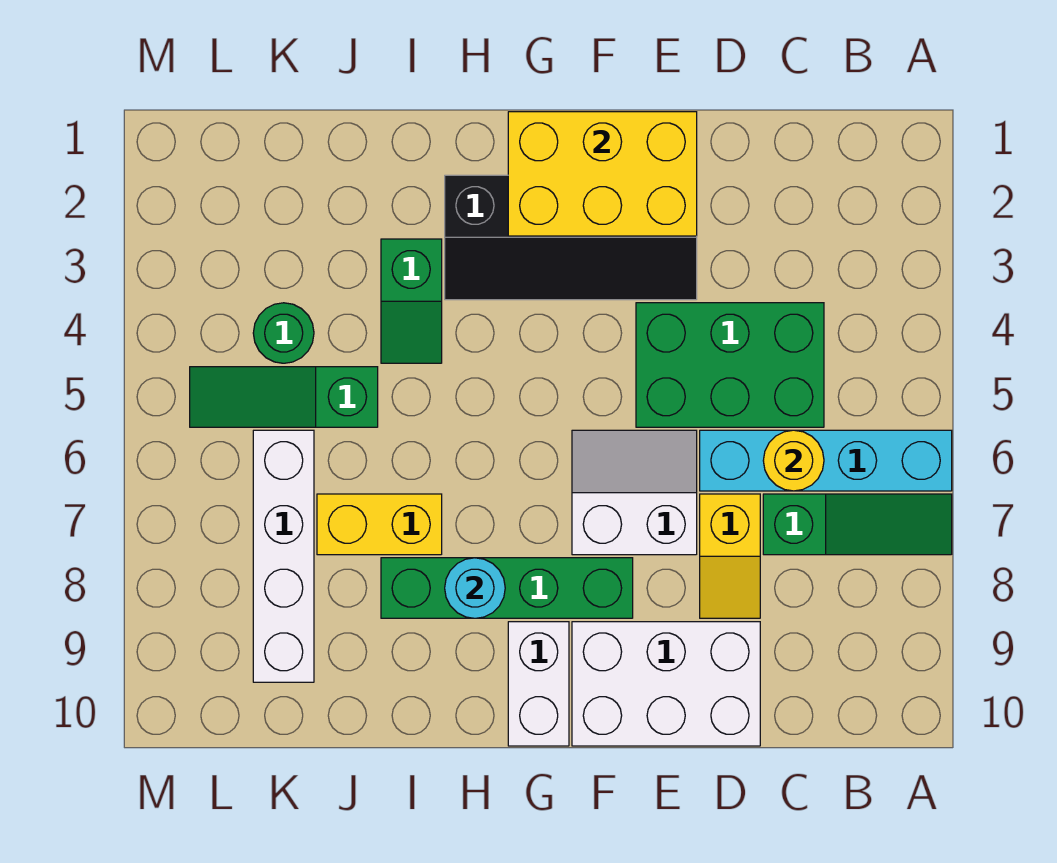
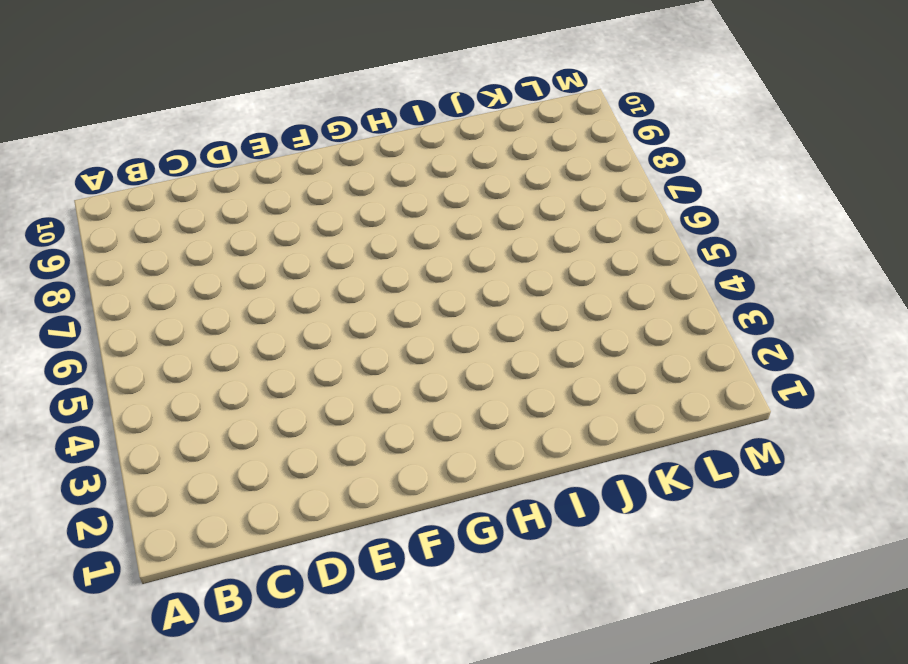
none -> cyan 1x4 brick [700,430,952,491]
none -> green 1x3 slope [763,494,952,555]
none -> green 2x3 brick [636,303,824,427]

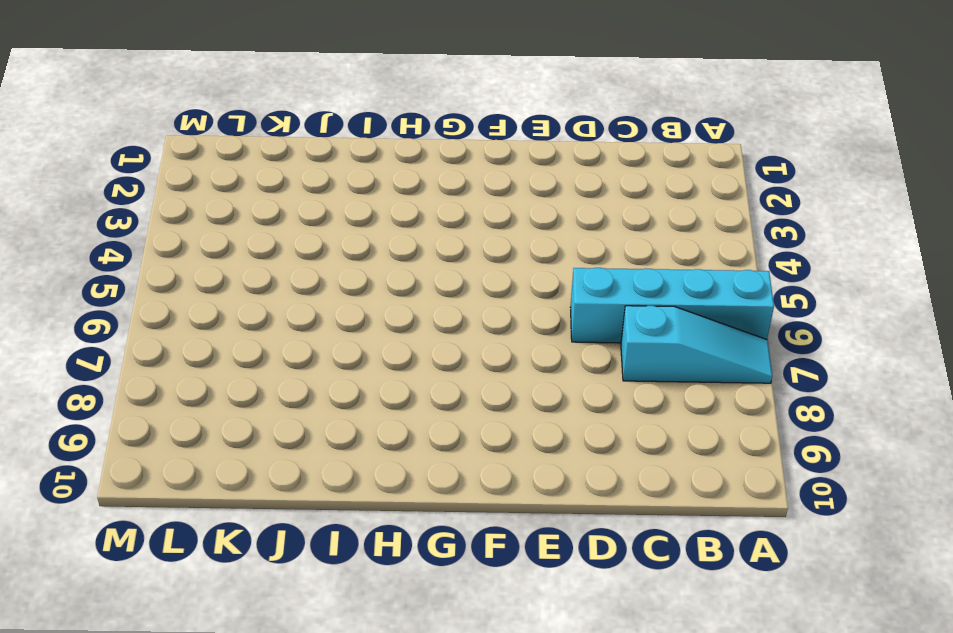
cyan 1x3 slope [621,306,772,383] -> green 1x3 slope [763,494,952,555]
none -> green 2x3 brick [636,303,824,427]
none -> yellow 1x2 slope [700,494,760,618]
none -> white 2x3 brick [572,622,760,746]

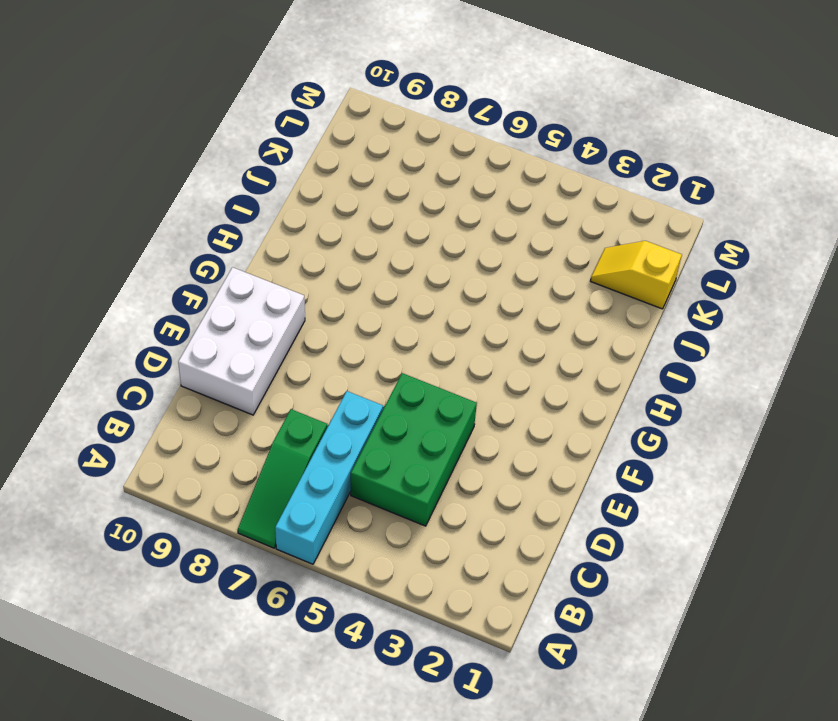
yellow 1x2 slope [591,241,682,309] -> yellow 1x2 slope moved to [700,494,760,618]
none -> black 2x4 slope [445,175,697,300]
none -> white 2x2 slope [572,430,697,555]
none -> green 1x4 brick [381,558,633,618]

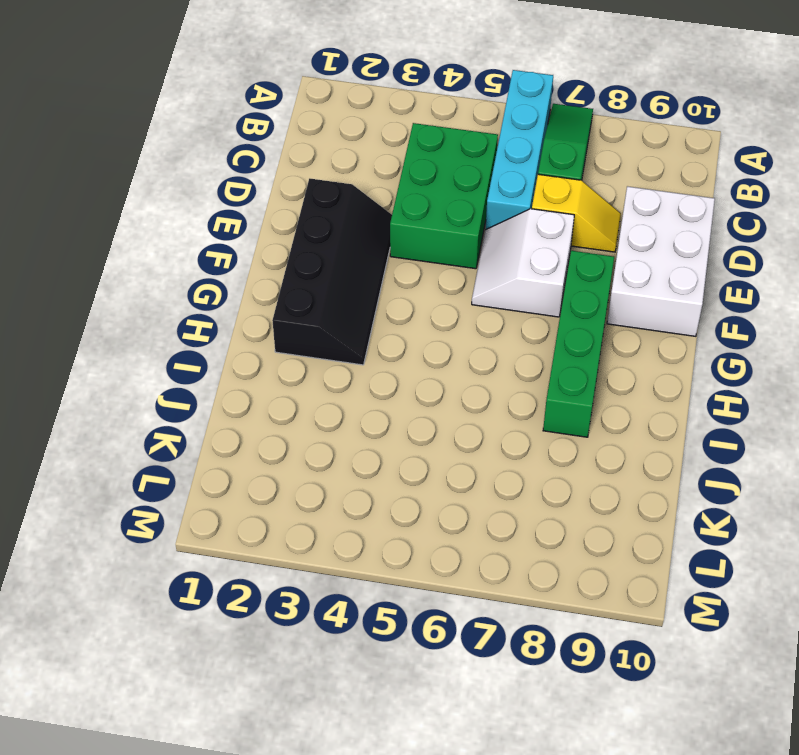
none -> white 1x2 brick [508,622,569,746]
none -> green 1x2 slope [381,239,442,363]
none -> yellow 1x2 brick [317,494,442,555]

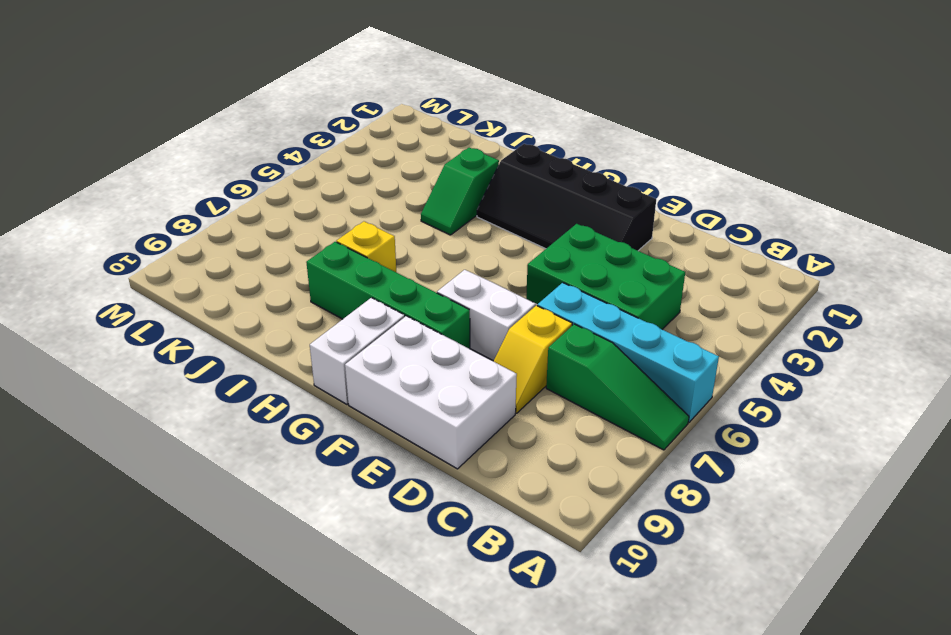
yellow 1x1 brick [337,221,396,272] -> yellow 1x2 brick [317,494,442,555]
none -> green 1x3 slope [190,367,378,427]
none -> green 1x1 round brick [253,303,314,363]
none -> white 1x4 brick [253,430,314,682]

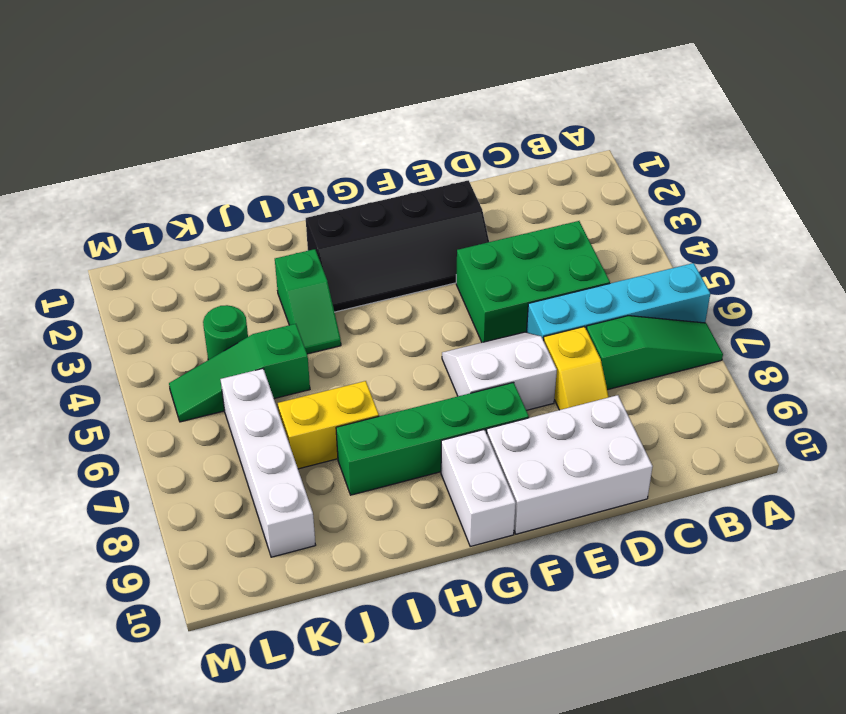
none -> yellow 1x1 round brick [763,430,824,491]
none -> yellow 2x3 brick [508,112,697,236]
none -> cyan 1x1 round brick [445,558,505,618]

